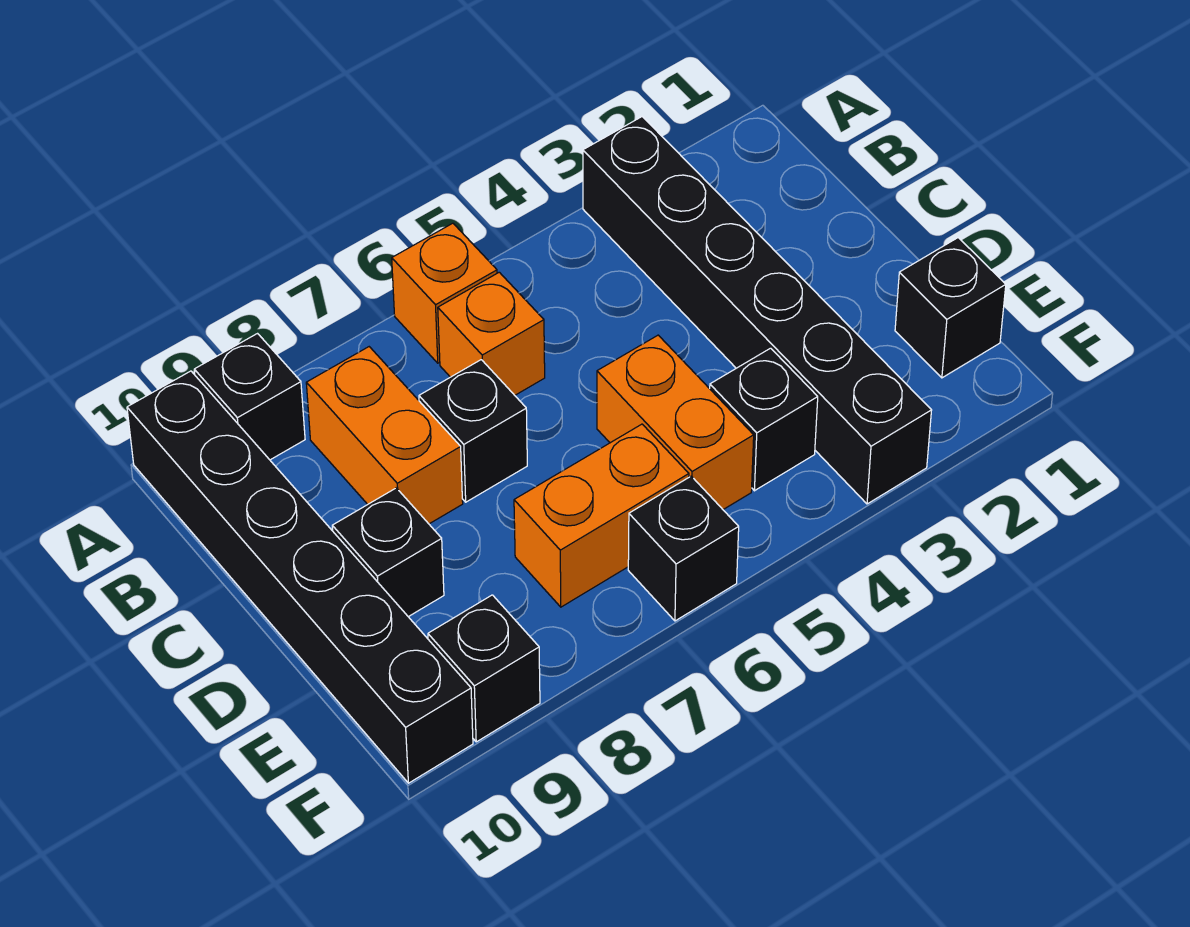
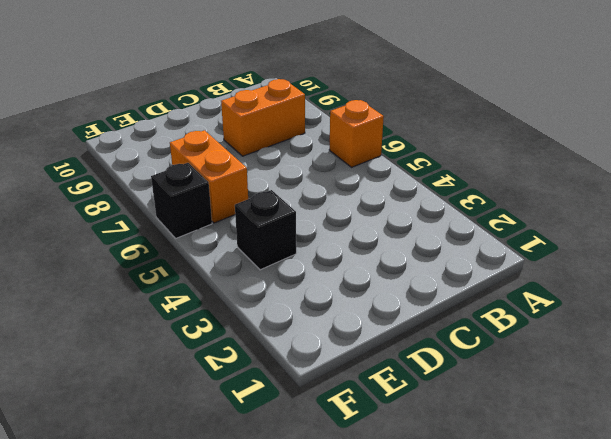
none -> black 1x6 brick [583,117,932,504]
none -> black 1x1 brick [194,334,305,460]
none -> black 1x6 brick [127,371,473,783]

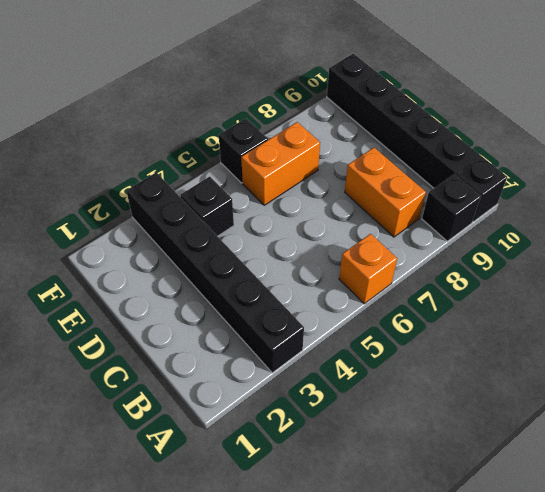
none -> orange 1x1 brick [438,272,545,395]
none -> black 1x1 brick [419,360,527,502]
none -> orange 1x2 brick [597,335,754,509]

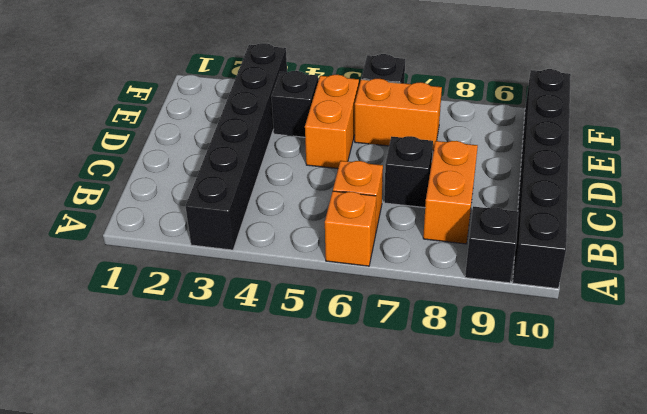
none -> black 1x1 brick [332,488,444,617]
none -> black 1x1 brick [895,238,1006,378]
none -> black 1x1 brick [428,595,540,742]

